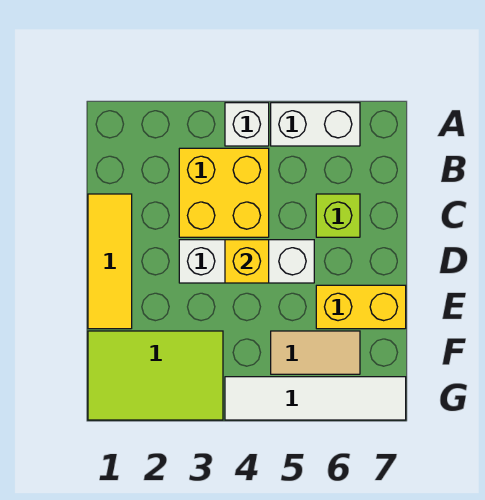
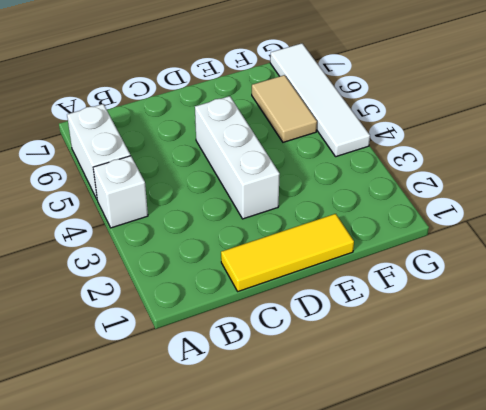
none -> yellow 2x2 brick [179,148,269,237]
none -> lime 1x1 brick [316,194,360,237]

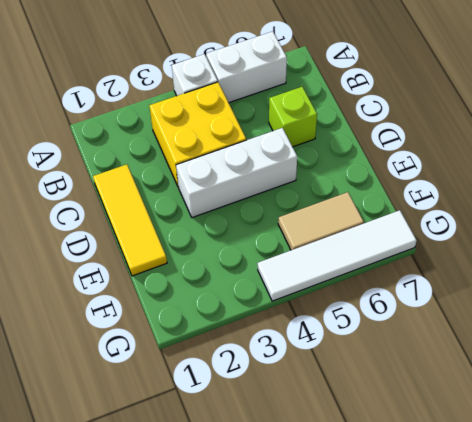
none -> yellow 1x2 brick [316,285,406,329]
none -> lime 2x3 tile [88,331,223,420]

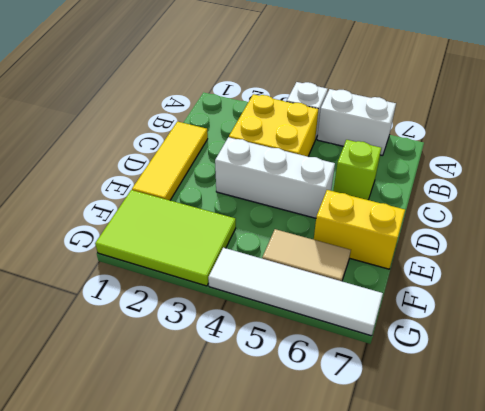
none -> yellow 1x1 brick [225,240,269,283]

